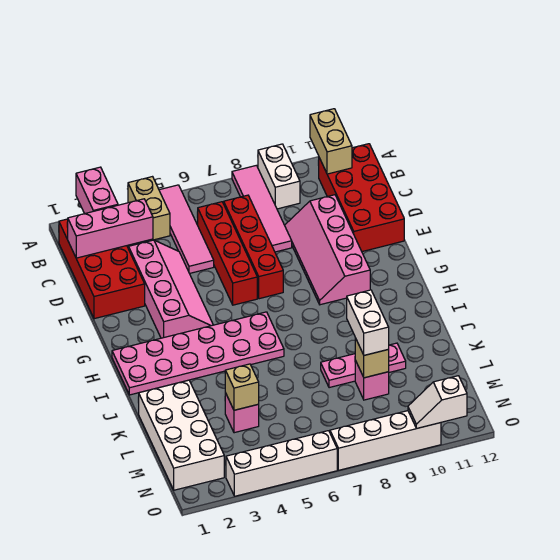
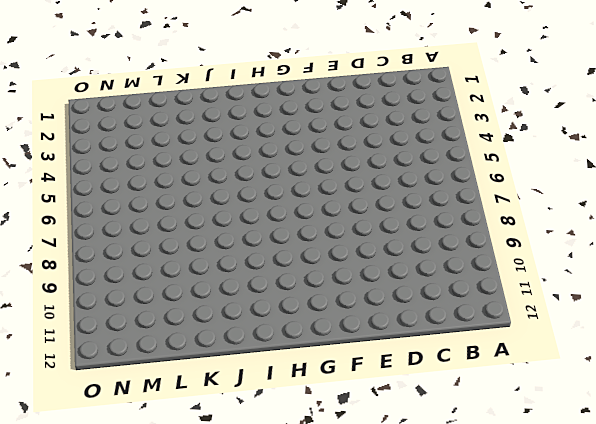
none -> tan 1x2 brick [128,177,170,242]
none -> pink 1x4 tile [159,185,214,273]
none -> pink 1x4 tile [232,165,292,252]

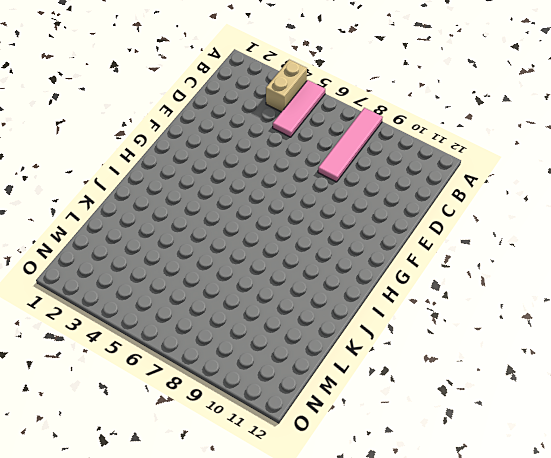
pink 1x3 tile [273,80,325,137] -> pink 1x4 tile [159,185,214,273]
none -> white 1x2 brick [258,144,300,209]
none -> red 2x4 brick [59,219,145,319]
none -> red 2x4 brick [318,144,404,252]

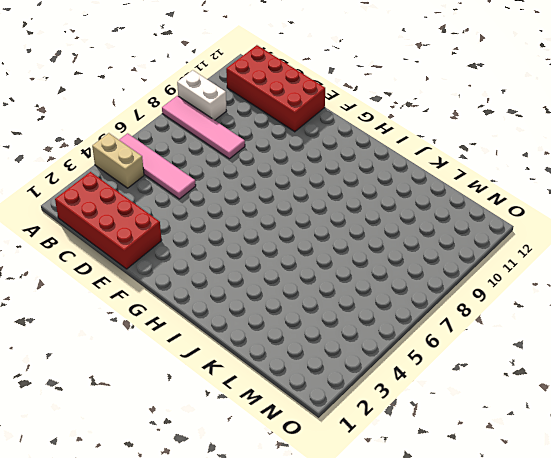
none -> red 1x4 brick [198,202,257,305]
none -> red 1x4 brick [224,195,283,299]
none -> pink 2x4 slope [129,240,213,338]

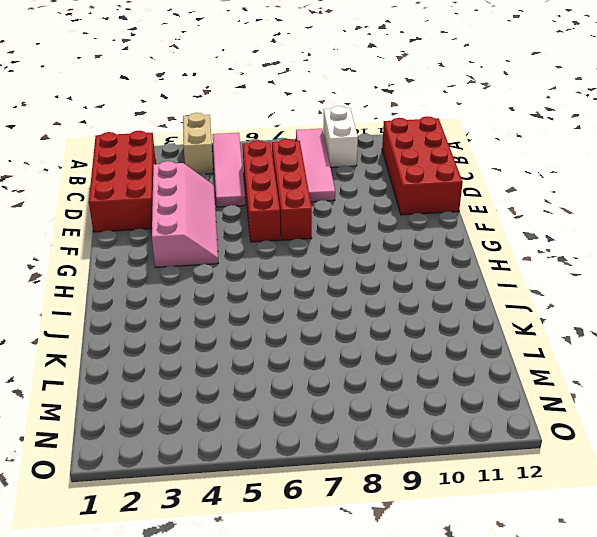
none -> pink 2x4 slope [285,195,370,305]
none -> pink 2x6 plate [112,312,284,395]
none -> white 2x4 brick [138,380,224,490]

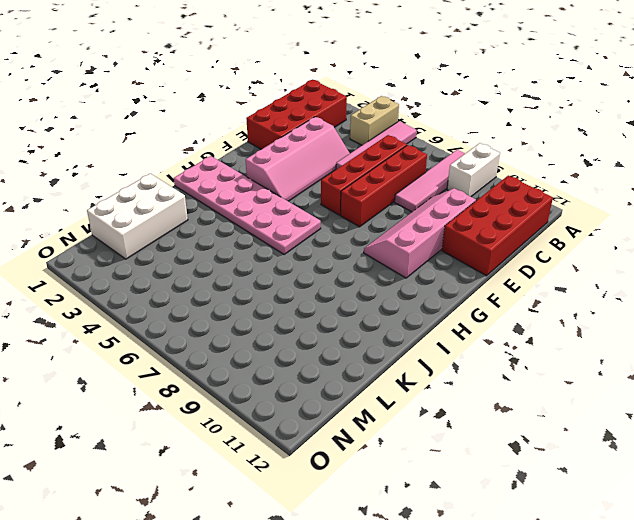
white 2x3 brick [87,174,188,259] -> white 2x4 brick [138,380,224,490]
none -> pink 1x3 plate [321,343,406,388]
none -> pink 1x1 brick [225,393,259,433]
none -> pink 1x1 brick [355,360,389,400]

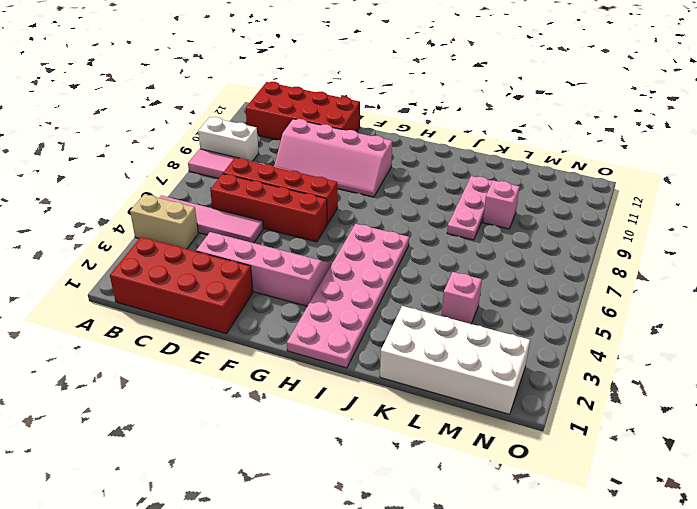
none -> white 1x4 brick [226,431,337,496]
none -> white 1x4 brick [330,411,441,470]
none -> pink 1x2 brick [76,167,118,214]

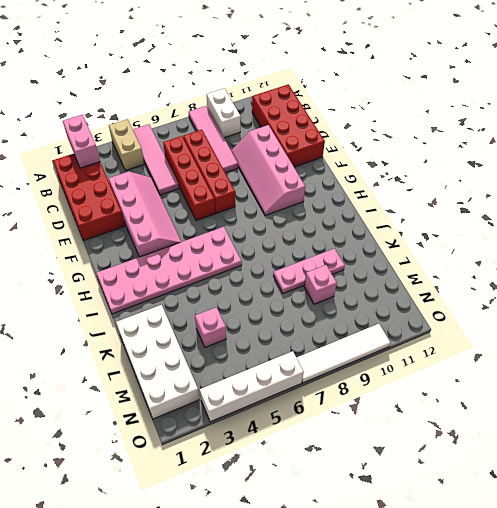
white 1x4 tile [297,324,390,383] -> white 1x4 brick [330,411,441,470]
none -> tan 1x2 brick [310,109,352,174]
none -> pink 1x3 brick [67,199,153,258]
none -> tan 1x1 brick [225,364,259,410]

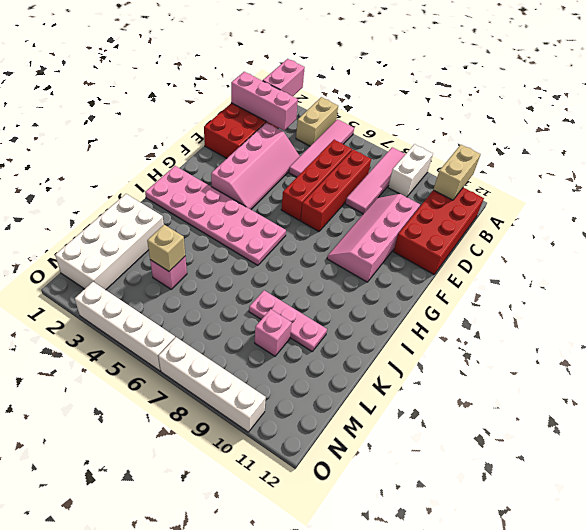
none -> tan 1x1 brick [355,338,389,378]
none -> white 1x2 slope [408,376,467,429]
none -> white 1x2 brick [347,290,389,355]

